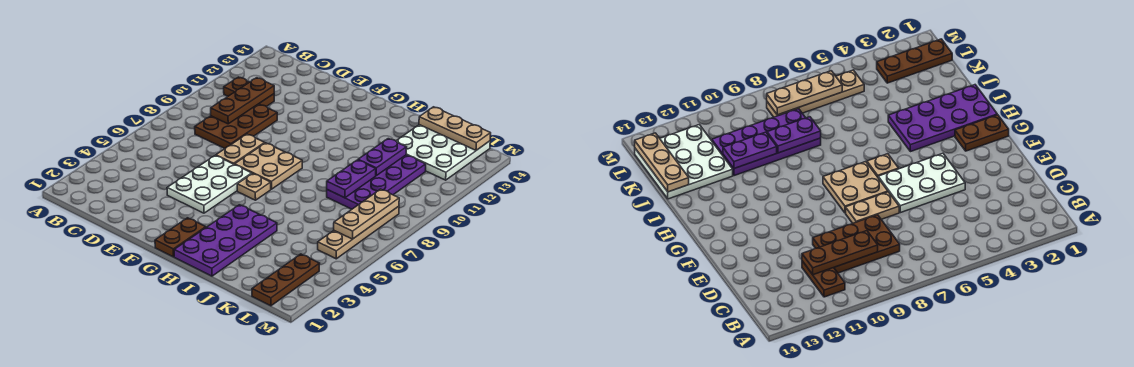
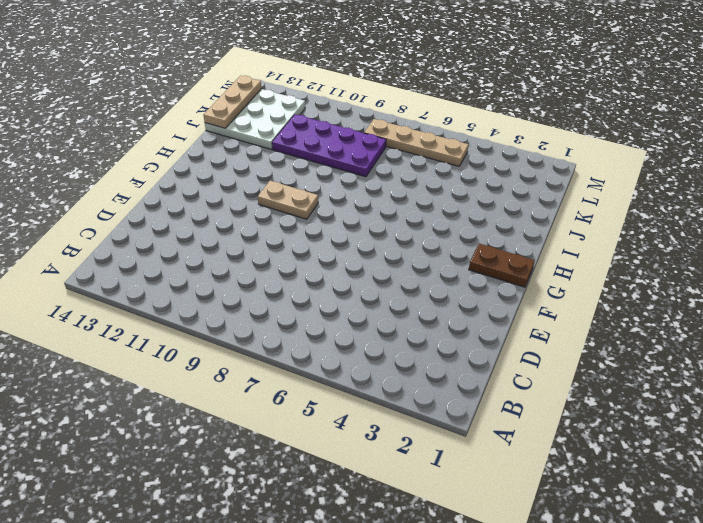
tan 1x2 plate [258,181,318,219] -> tan 1x2 plate moved to [216,134,265,165]
none -> brown 1x2 plate [224,77,274,107]
none -> brown 2x3 plate [195,104,277,148]
none -> white 2x3 plate [167,156,252,213]

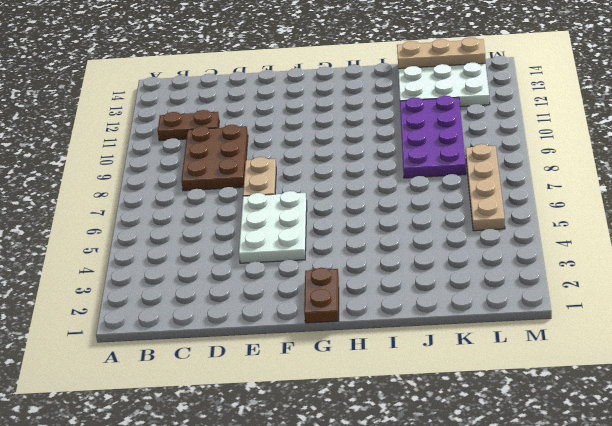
none -> tan 2x2 plate [235,143,302,189]
none -> tan 1x1 plate [237,174,271,200]
none -> purple 2x4 plate [174,205,277,276]

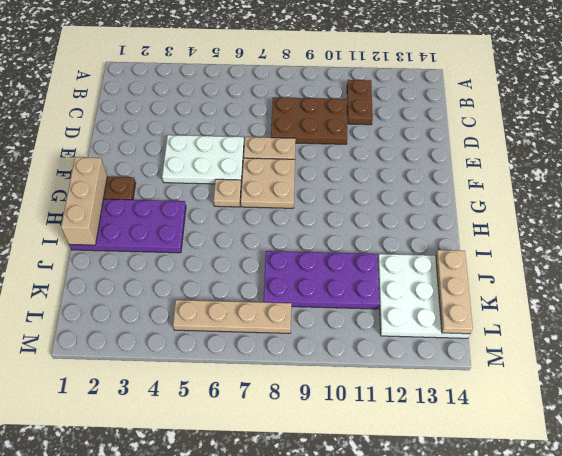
tan 1x3 brick [61,157,107,245] -> none
none -> brown 1x3 plate [252,254,320,306]
none -> brown 1x3 plate [211,78,274,124]
none -> purple 1x2 plate [327,160,376,198]

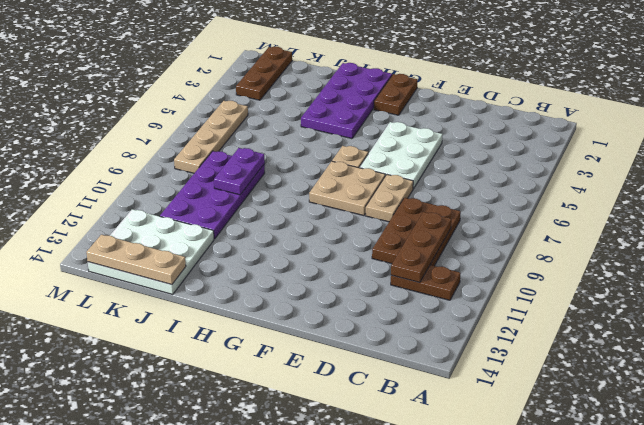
none -> purple 1x2 plate [358,139,407,175]
none -> tan 1x3 plate [334,189,399,239]

